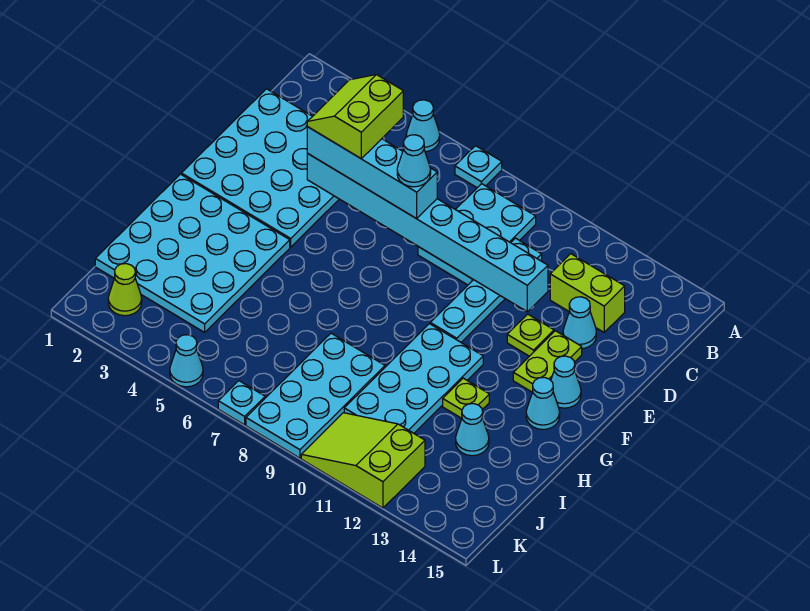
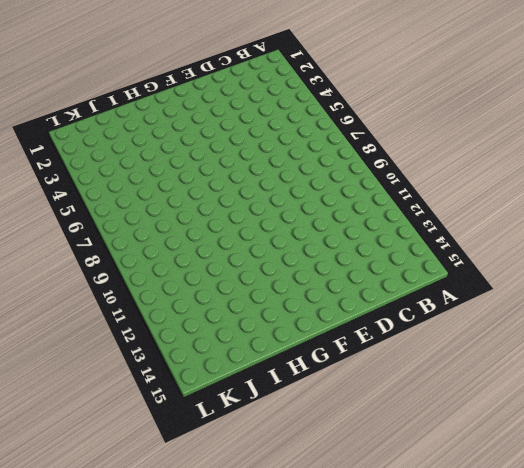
none -> cyan 1x1 cone [406,100,440,152]
none -> cyan 1x1 plate [455,146,502,188]
none -> cyan 2x3 plate [418,184,536,285]

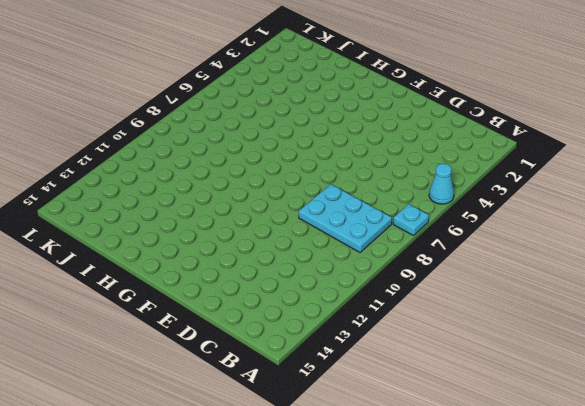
none -> cyan 4x4 plate [181,89,339,247]
none -> cyan 1x4 plate [430,238,542,342]
none -> lime 1x2 brick [550,254,625,332]

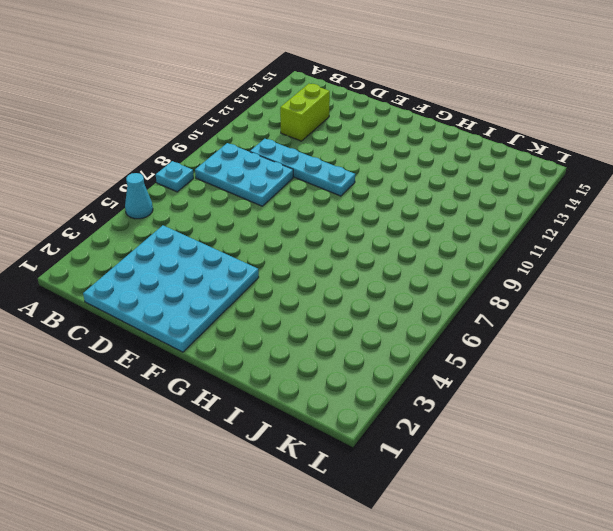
none -> cyan 1x1 cone [563,297,596,349]
none -> lime 1x1 plate [507,314,554,356]
none -> lime 1x2 plate [513,331,582,392]

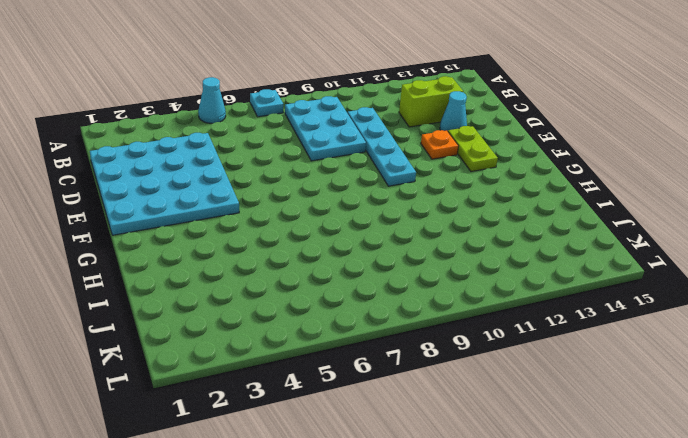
orange 1x1 plate [421,130,458,159] -> lime 1x1 plate [507,314,554,356]
none -> cyan 1x1 cone [551,356,581,408]
none -> cyan 4x4 plate [95,174,290,332]
none -> cyan 2x4 plate [344,324,483,433]

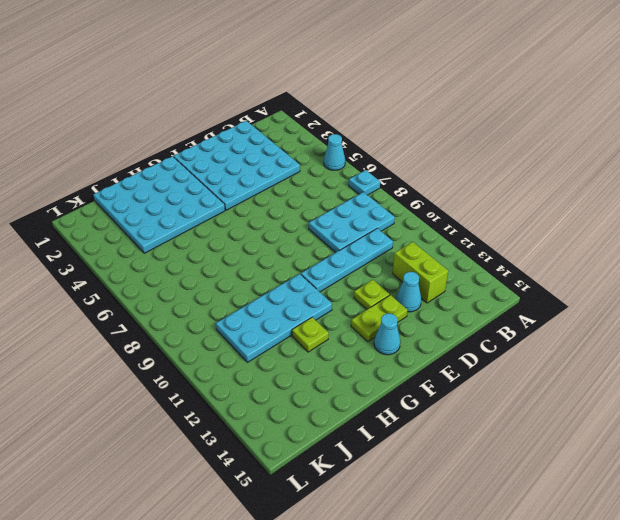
none -> cyan 1x1 cone [526,377,560,430]
none -> cyan 2x4 plate [246,333,385,458]
none -> cyan 1x1 cone [456,404,489,456]

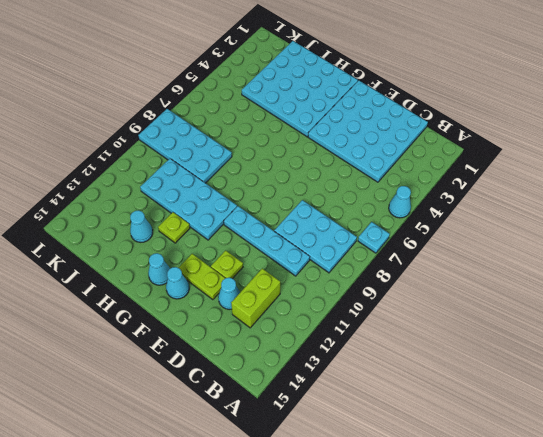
none -> lime 1x1 cone [108,264,142,316]
none -> lime 2x3 slope [301,413,425,508]
none -> cyan 1x1 cone [170,335,203,387]

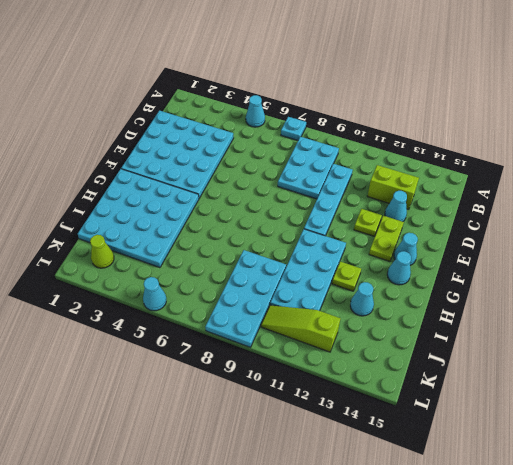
lime 1x3 slope [261,305,341,352] -> lime 2x3 slope [301,413,425,508]
none -> cyan 1x1 plate [218,381,265,425]
none -> cyan 1x8 brick [307,154,548,312]
none -> cyan 1x4 brick [307,127,437,219]

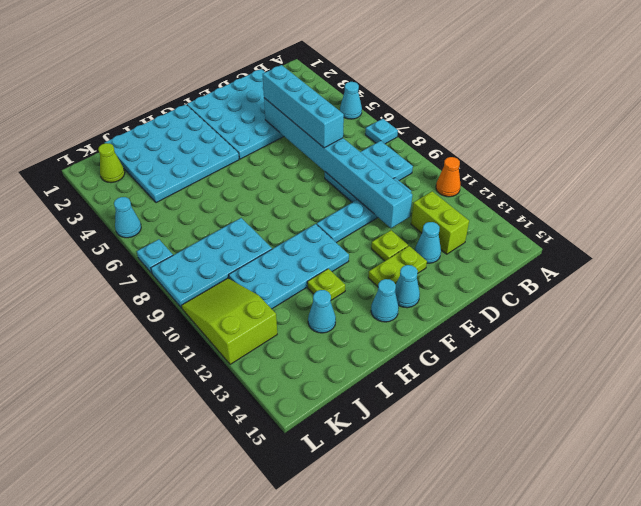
orange 1x1 cone [436,157,460,197] -> none
none -> lime 2x2 slope [307,75,403,158]
none -> cyan 1x1 cone [397,135,431,187]

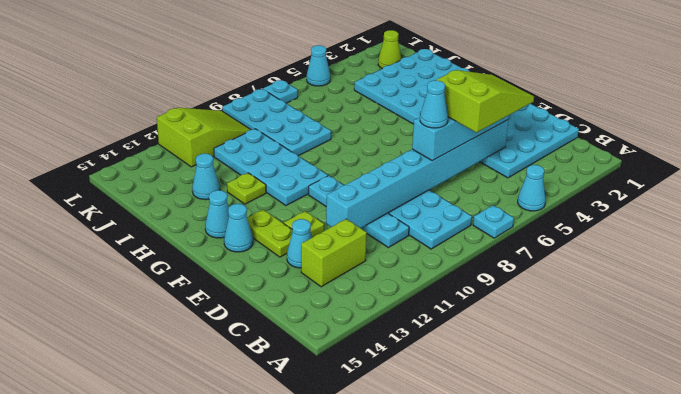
lime 2x3 slope [436,70,534,133] -> lime 2x2 slope [307,75,403,158]

